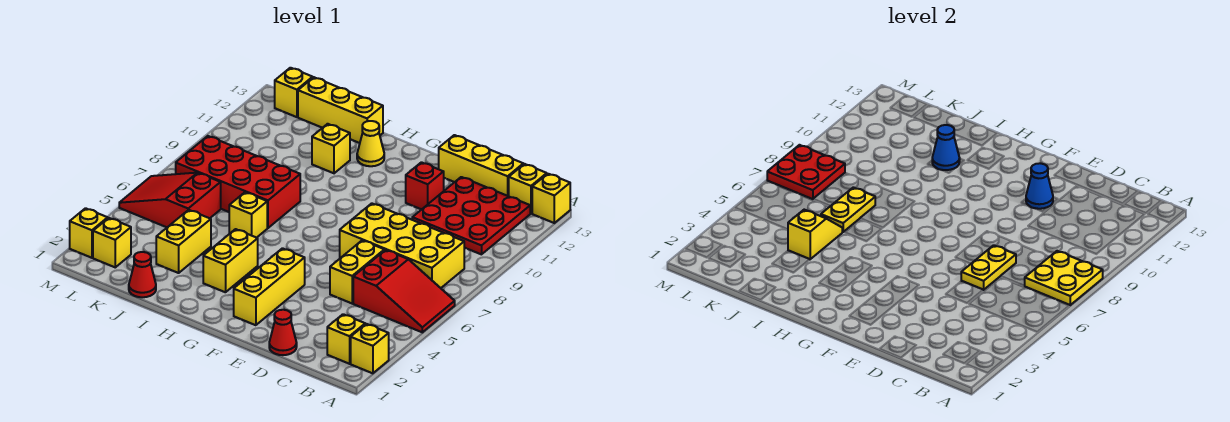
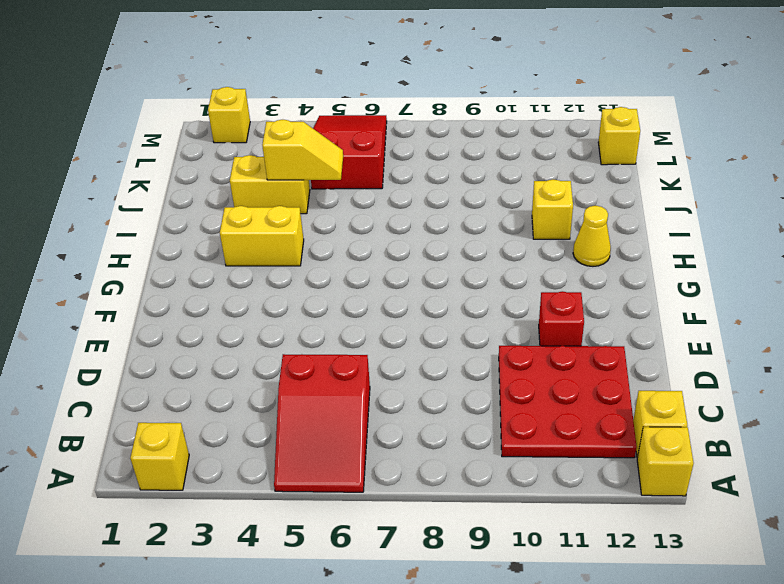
none -> yellow 1x1 brick [327,314,365,364]
none -> yellow 2x4 brick [340,203,464,288]
none -> yellow 1x3 brick [439,135,523,196]
none -> red 1x1 cone [269,310,297,355]

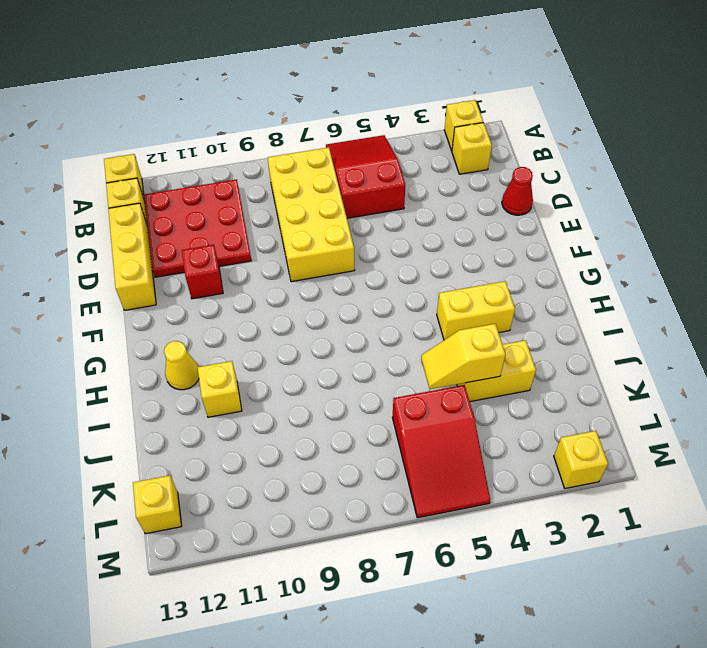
none -> yellow 1x2 brick [330,240,384,303]
none -> yellow 1x3 brick [234,248,305,325]
none -> yellow 1x1 brick [229,192,267,238]
none -> red 2x4 brick [176,136,300,228]

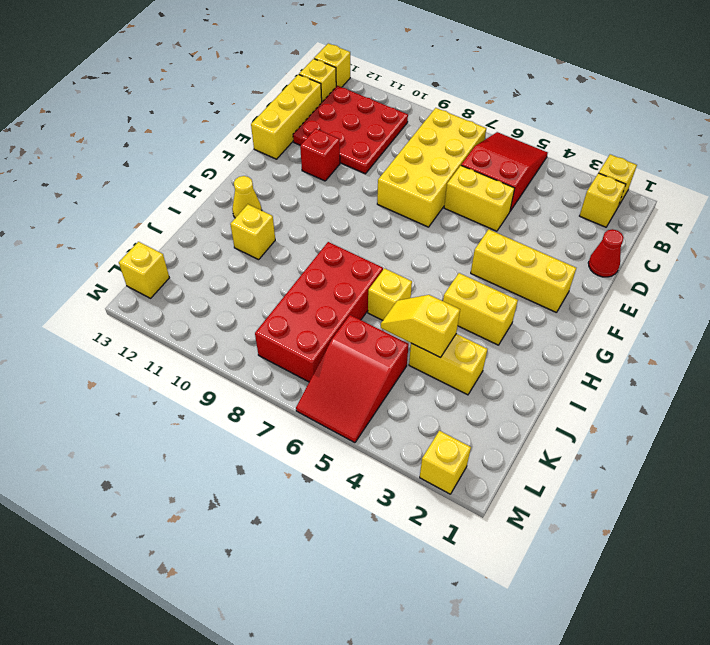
none -> yellow 1x3 brick [298,77,383,143]
none -> red 1x1 cone [129,252,156,297]
none -> yellow 1x1 brick [93,218,131,267]
none -> yellow 2x2 plate [1025,251,1103,305]

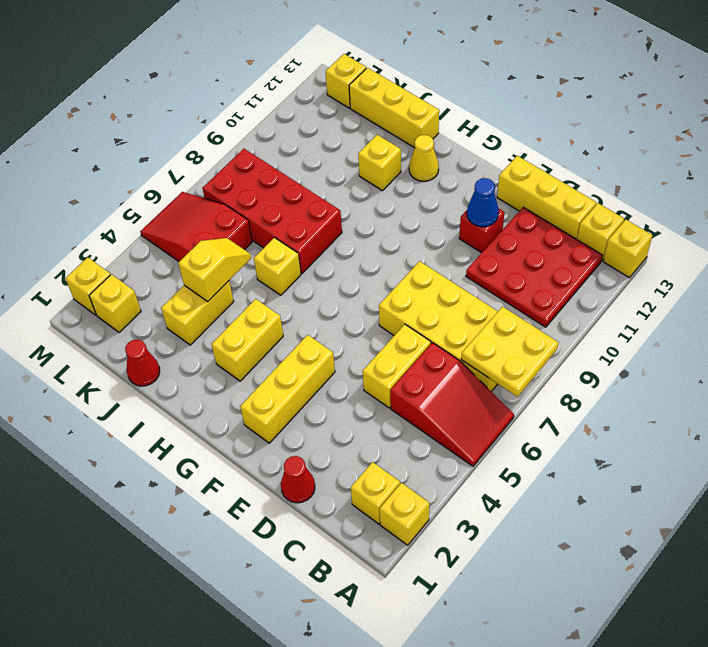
none -> yellow 1x2 plate [961,245,1016,290]
none -> blue 1x1 cone [932,125,960,170]
none -> yellow 1x2 plate [821,187,875,232]
none -> red 2x2 plate [767,145,845,199]

